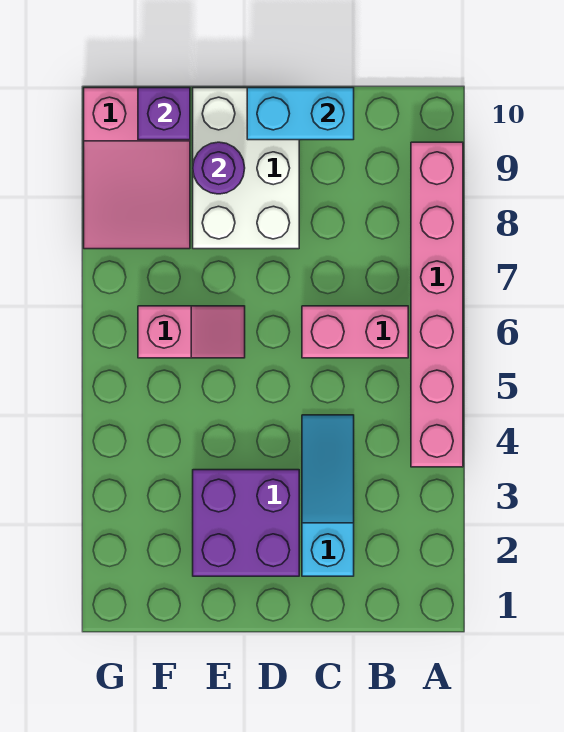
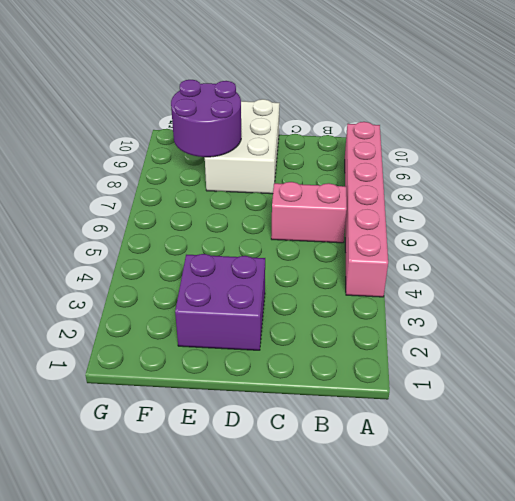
purple 2x2 round brick [171,80,241,157] -> purple 1x1 round brick [193,142,245,194]
none -> cyan 1x3 slope [302,415,354,576]
none -> pink 1x2 slope [138,306,245,358]

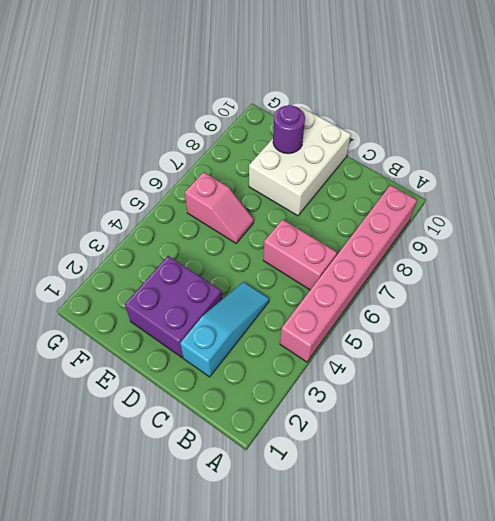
none -> pink 2x3 slope [84,88,190,249]
none -> cyan 1x2 brick [247,88,354,140]

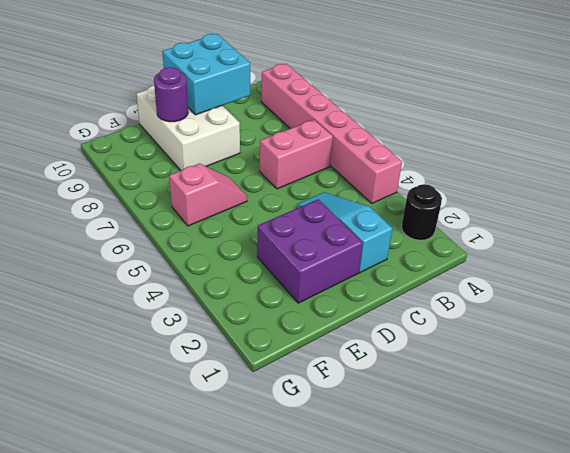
black 1x1 round brick [402,184,442,240] -> none
cyan 2x2 brick [162,34,250,115] -> cyan 1x2 brick [247,88,354,140]
none -> pink 2x3 slope [84,88,190,249]
none -> purple 1x1 brick [138,88,190,140]

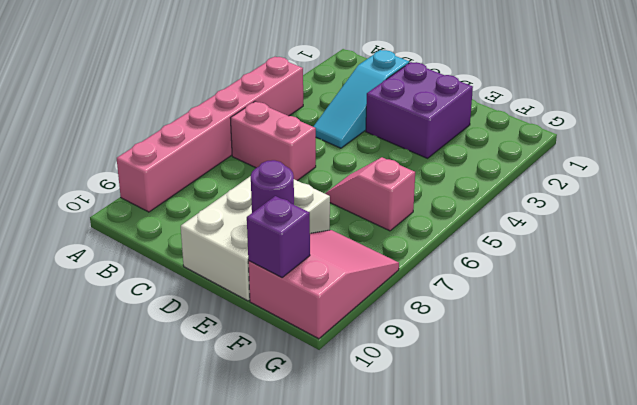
none -> cyan 1x2 brick [247,88,354,140]

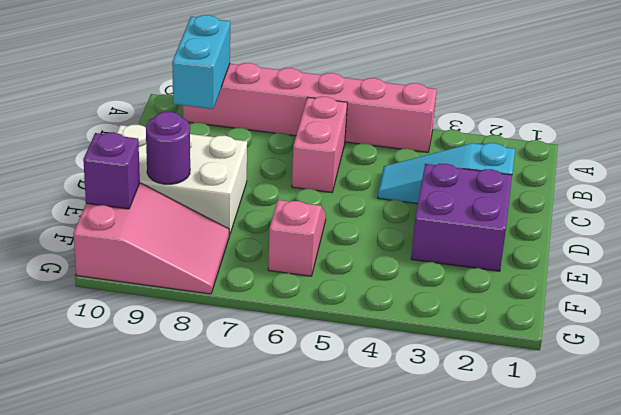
cyan 1x2 brick [172,15,230,109] -> cyan 1x2 brick moved to [247,88,354,140]

